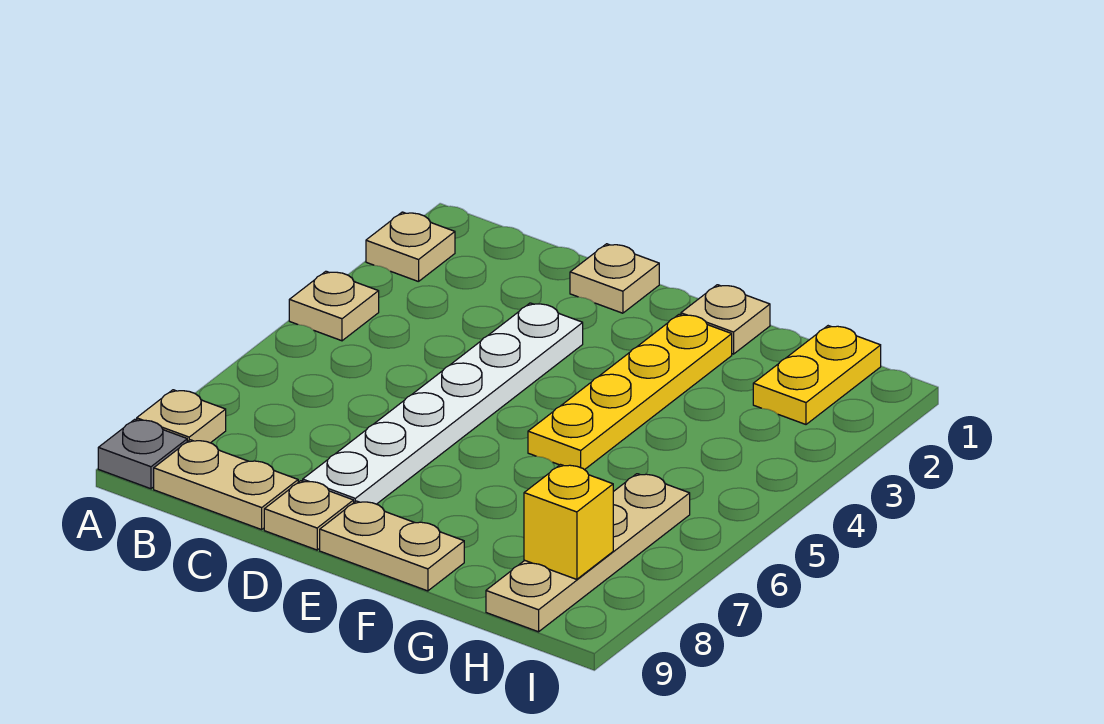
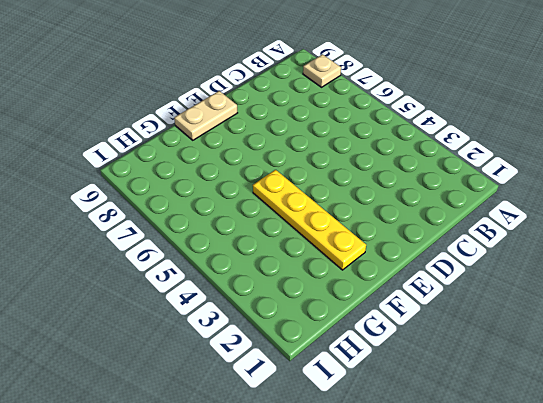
none -> tan 1x1 plate [366,212,455,282]
none -> tan 1x1 plate [289,271,379,341]
none -> grey 1x1 plate [98,419,187,489]

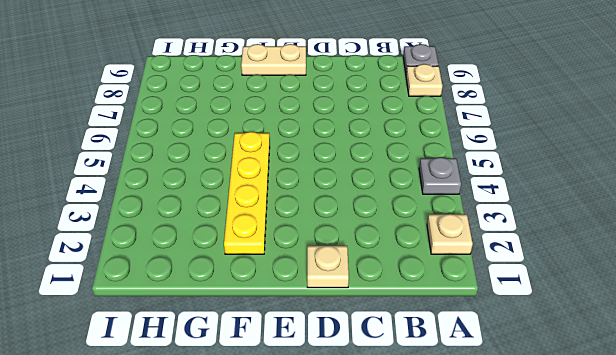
grey 1x1 plate [419,157,461,194] -> tan 1x1 plate [289,271,379,341]
none -> tan 1x2 plate [154,440,298,530]
none -> white 1x6 plate [303,303,583,504]
none -> tan 1x1 plate [264,481,354,550]

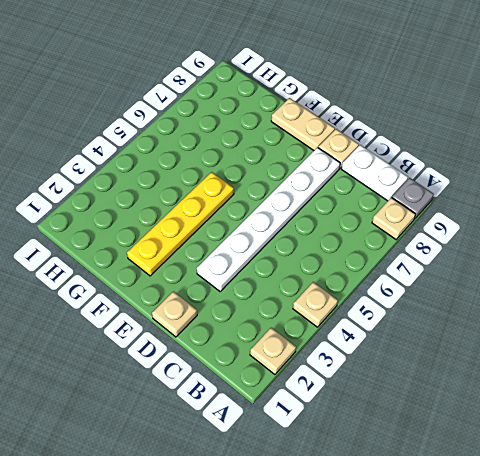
white 1x2 plate [342,145,408,201] -> tan 1x2 plate [154,440,298,530]
none -> tan 1x1 plate [681,285,770,354]
none -> yellow 1x2 plate [753,326,881,424]
none -> tan 1x4 plate [486,474,690,632]

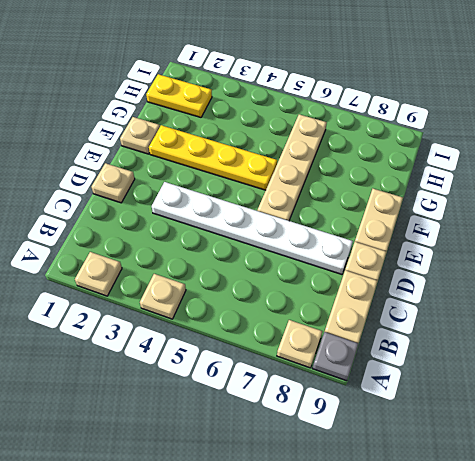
tan 1x4 plate [257,114,327,221] -> tan 1x4 plate turned to [486,474,690,632]
none -> yellow 1x1 brick [524,465,613,579]

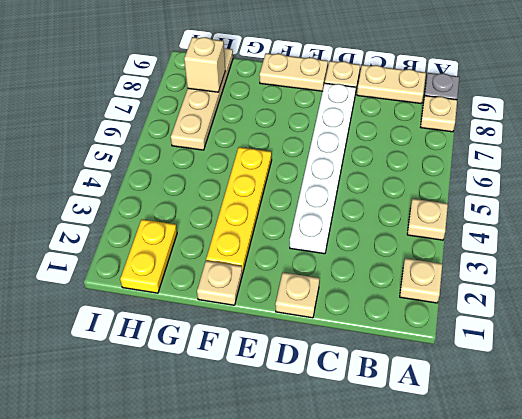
tan 1x1 brick [184,37,225,92] -> yellow 1x1 brick [524,465,613,579]

